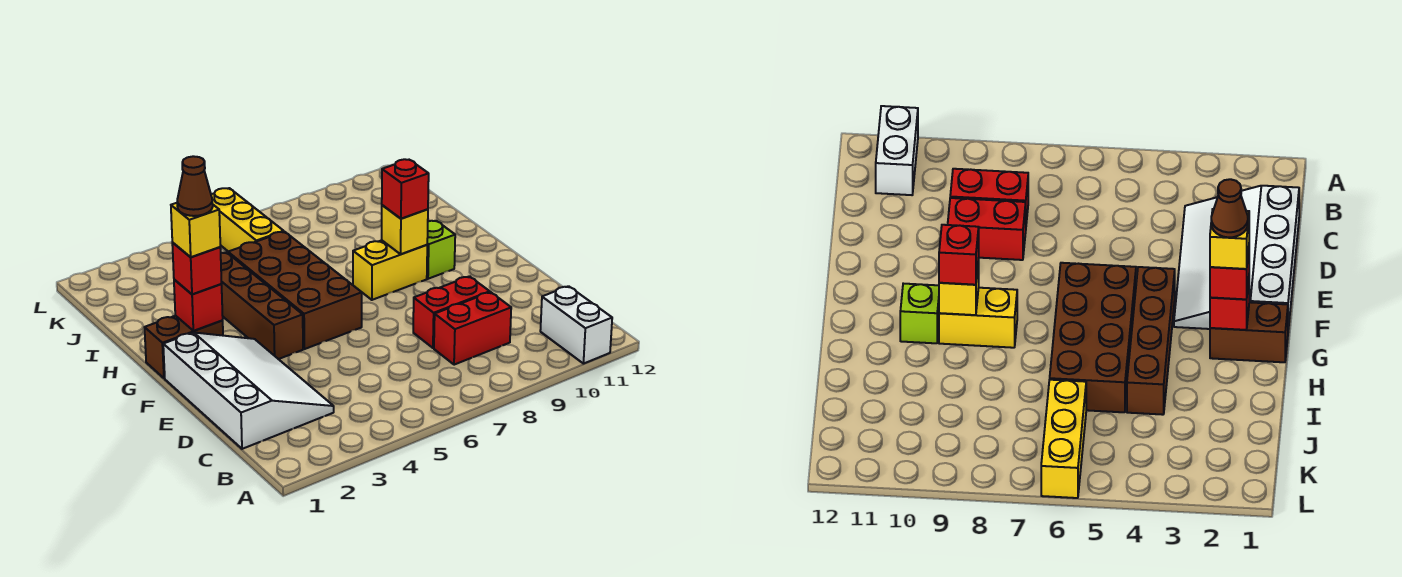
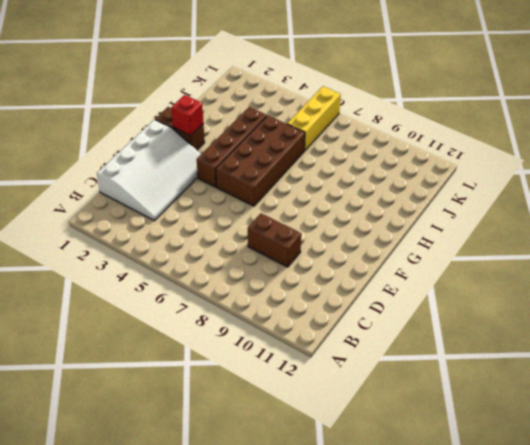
brown 1x2 brick [248,213,301,267] -> red 1x2 brick [413,276,490,348]
none -> white 1x2 brick [540,286,612,364]
none -> red 1x2 brick [434,292,511,365]
none -> yellow 1x2 brick [353,240,427,300]

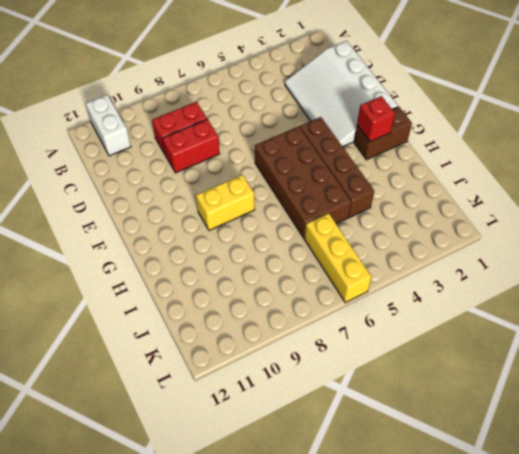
none -> lime 1x1 brick [427,221,455,279]
none -> yellow 1x1 brick [382,205,428,254]
none -> red 1x1 brick [172,243,222,294]

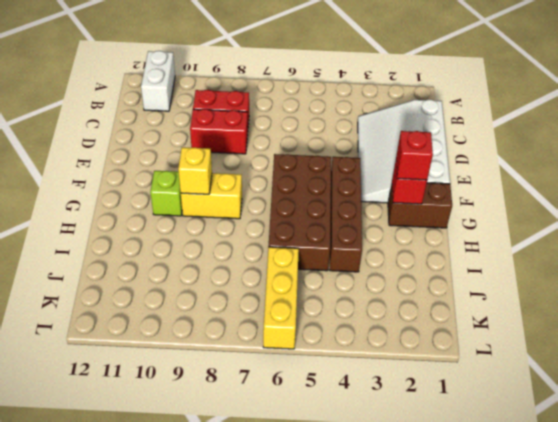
none -> red 1x1 brick [382,159,429,219]
none -> yellow 1x1 brick [171,203,220,257]
none -> brown 1x1 cone [177,156,213,216]

